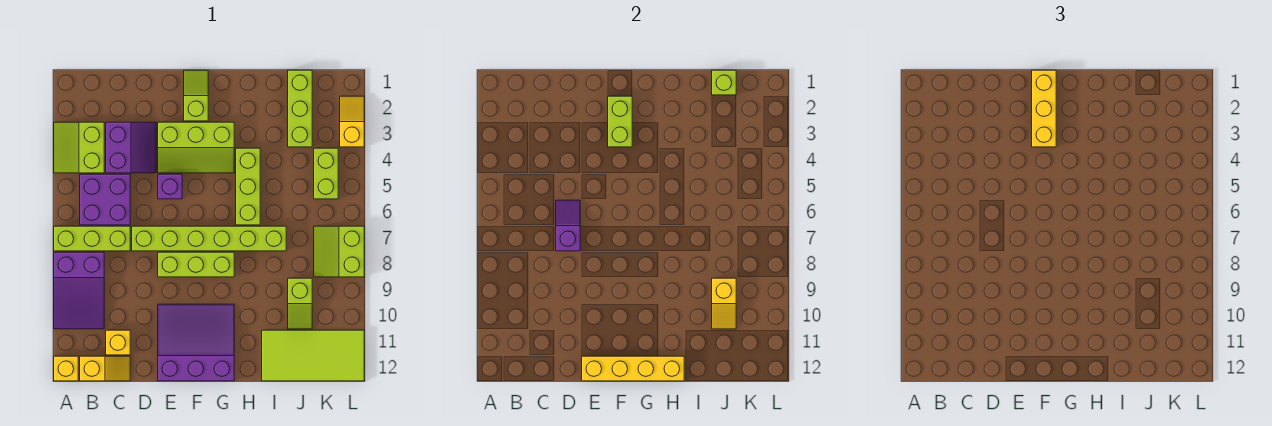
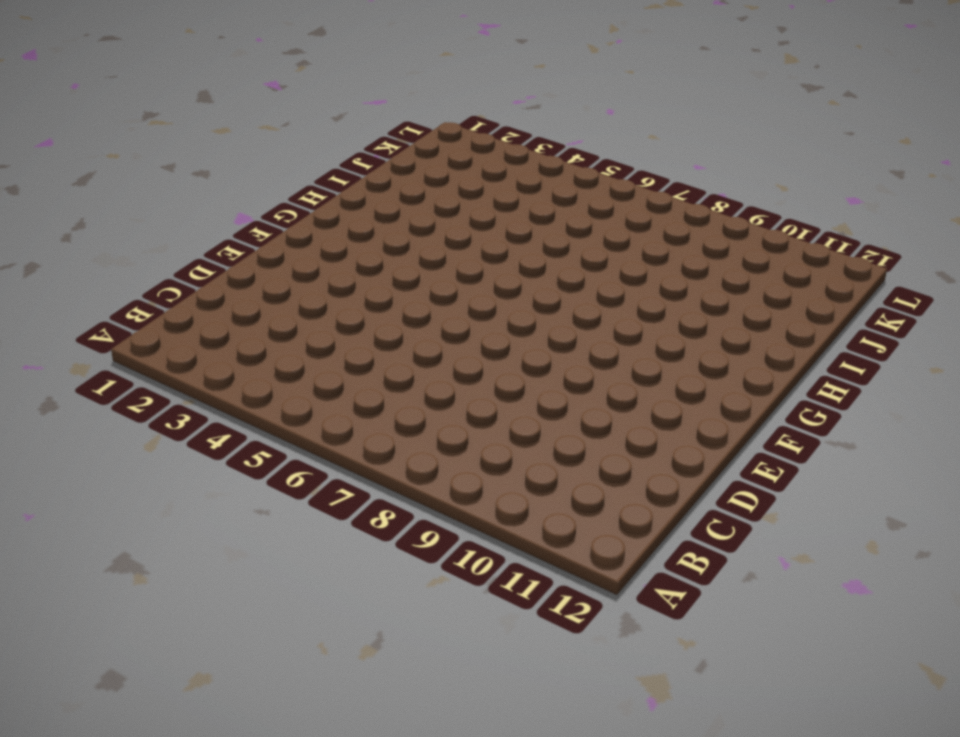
none -> lime 2x2 slope [54,122,104,173]
none -> lime 1x3 brick [54,226,130,251]
none -> purple 2x3 slope [54,252,104,329]

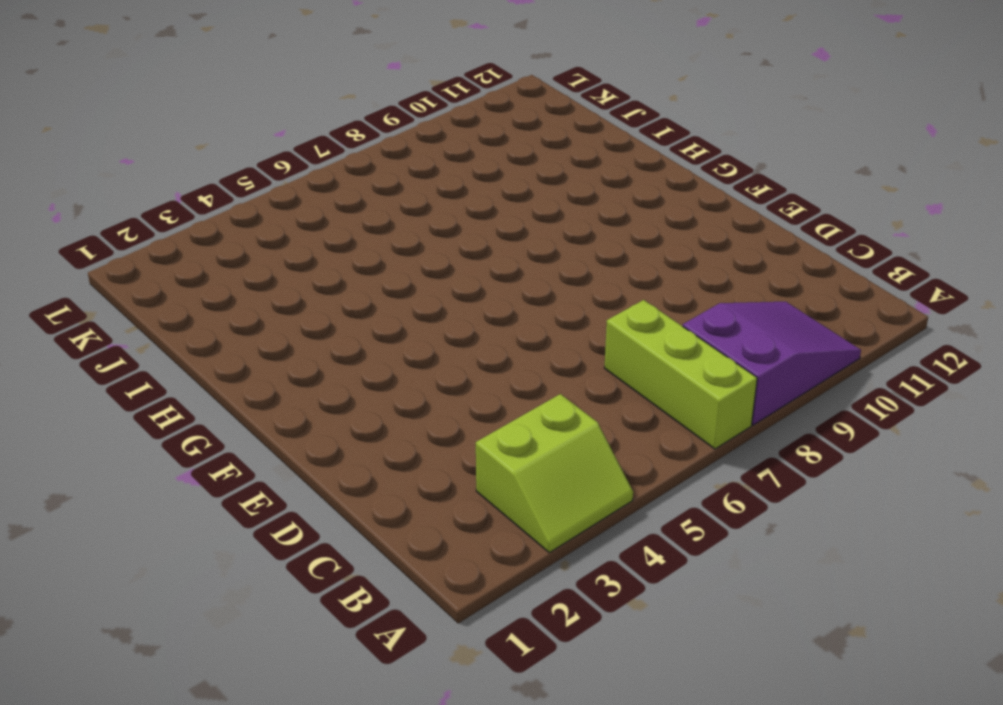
none -> yellow 1x1 brick [54,356,78,381]
none -> purple 2x2 brick [80,174,130,225]
none -> yellow 1x2 slope [80,356,130,381]

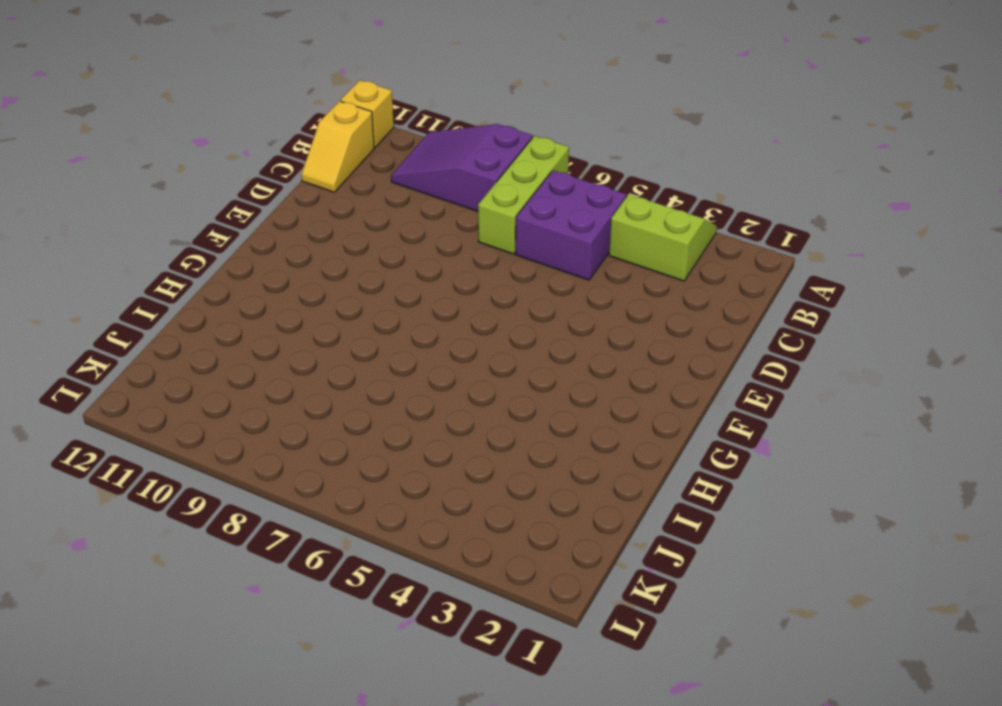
none -> purple 2x2 slope [106,122,156,173]
none -> yellow 1x1 brick [106,330,130,355]
none -> lime 1x6 brick [132,226,286,251]

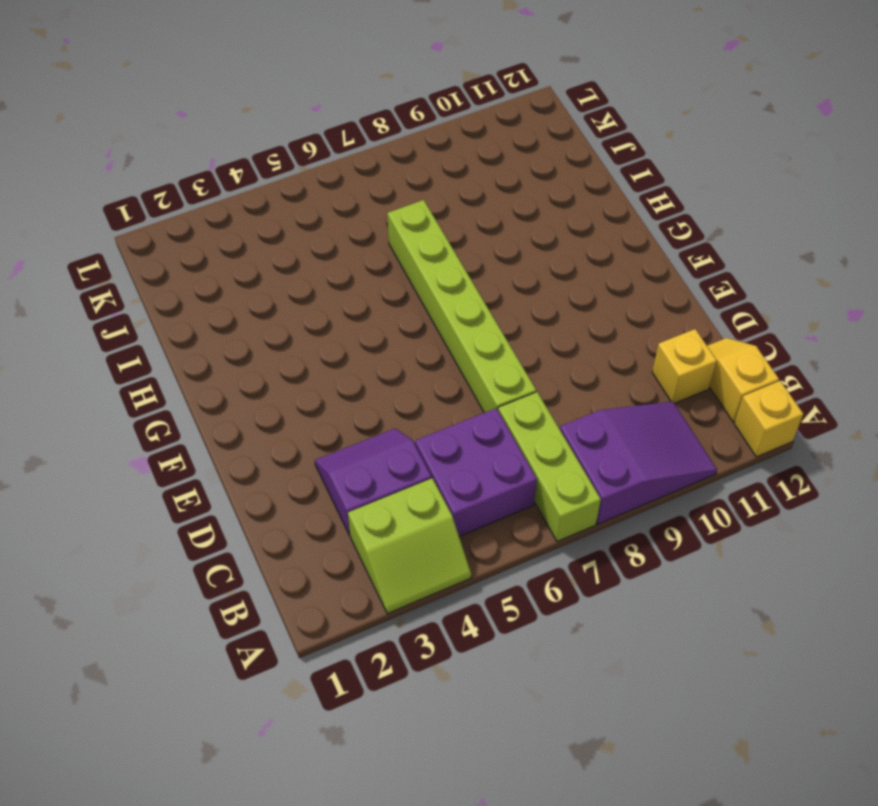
none -> lime 2x3 slope [158,122,234,173]
none -> purple 1x1 brick [158,174,182,199]
none -> lime 1x3 brick [158,252,234,277]

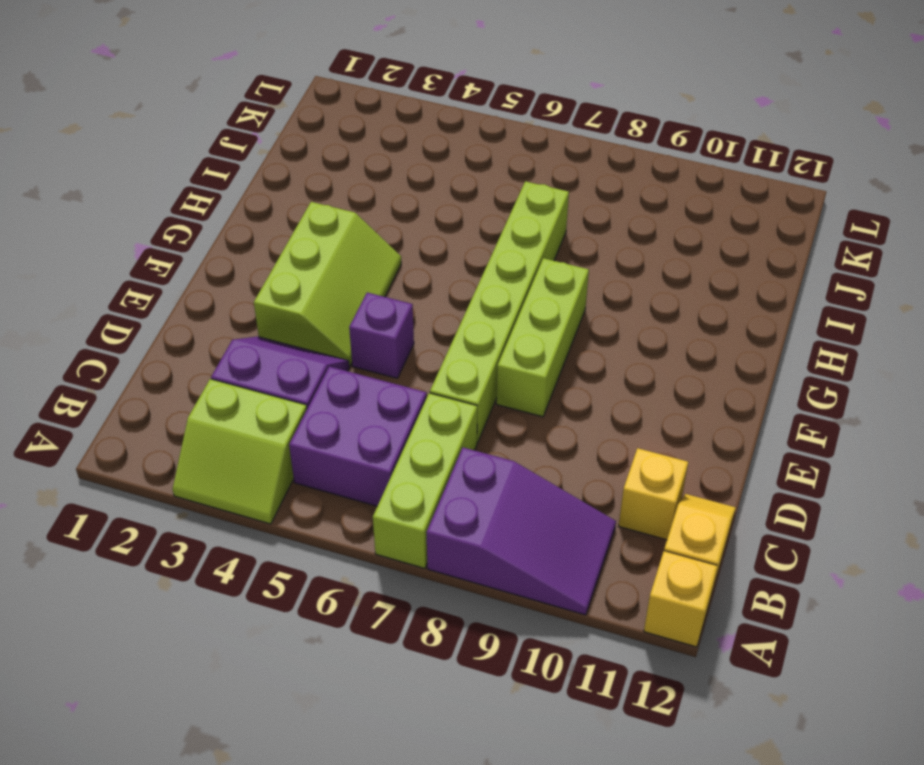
none -> purple 3x3 slope [158,304,234,381]
none -> lime 1x2 slope [184,70,208,121]
none -> lime 1x3 brick [236,148,260,225]

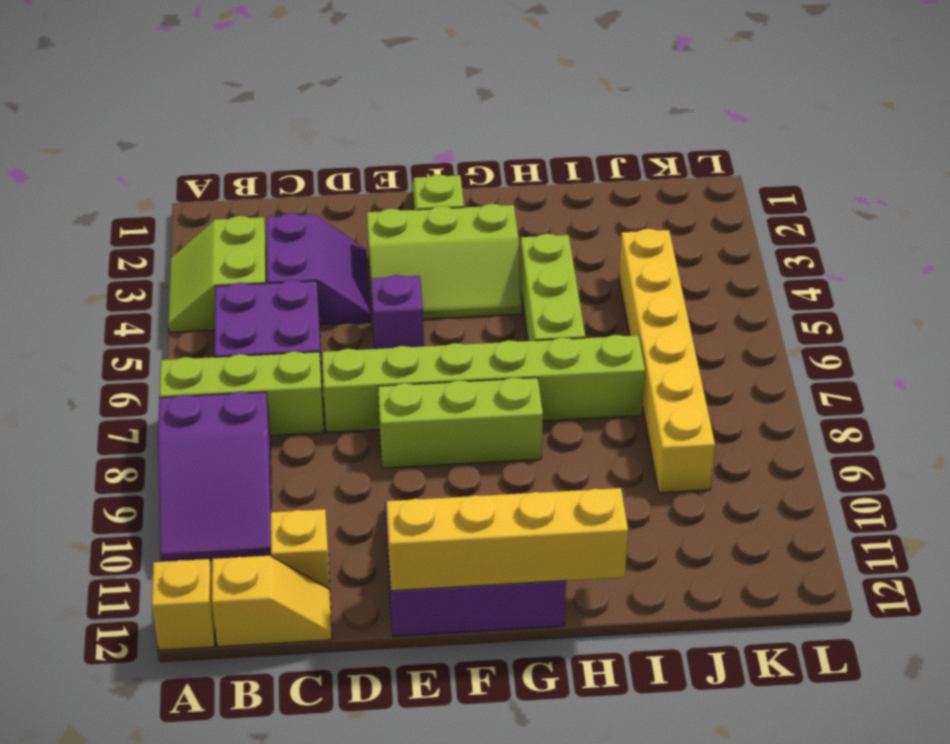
yellow 1x6 brick [619,229,715,493] -> lime 1x2 slope [288,278,312,329]
none -> lime 2x4 tile [262,330,364,381]
none -> lime 1x3 brick [288,70,312,147]
none -> lime 1x2 brick [314,148,338,199]

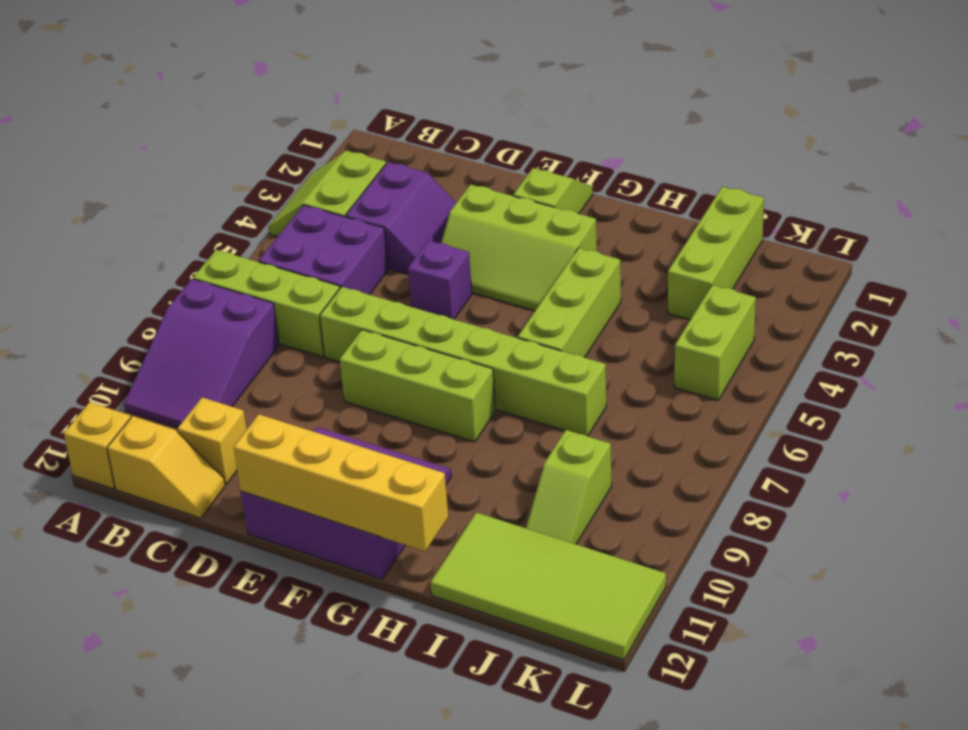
none -> lime 2x2 slope [314,226,364,277]
none -> yellow 1x2 slope [340,96,364,147]
none -> purple 1x2 slope [556,200,580,251]

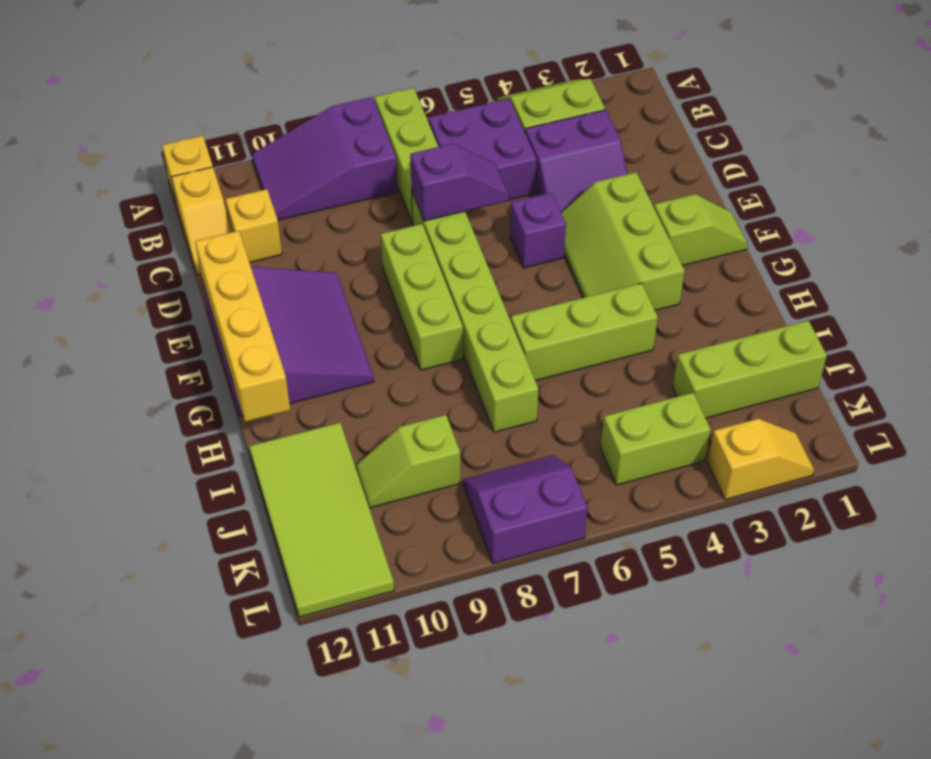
purple 2x2 slope [463,455,588,564] -> lime 2x2 slope [314,226,364,277]
none -> lime 1x2 brick [608,96,632,147]
none -> lime 1x1 brick [712,70,736,95]
none -> yellow 1x2 slope [712,278,736,329]

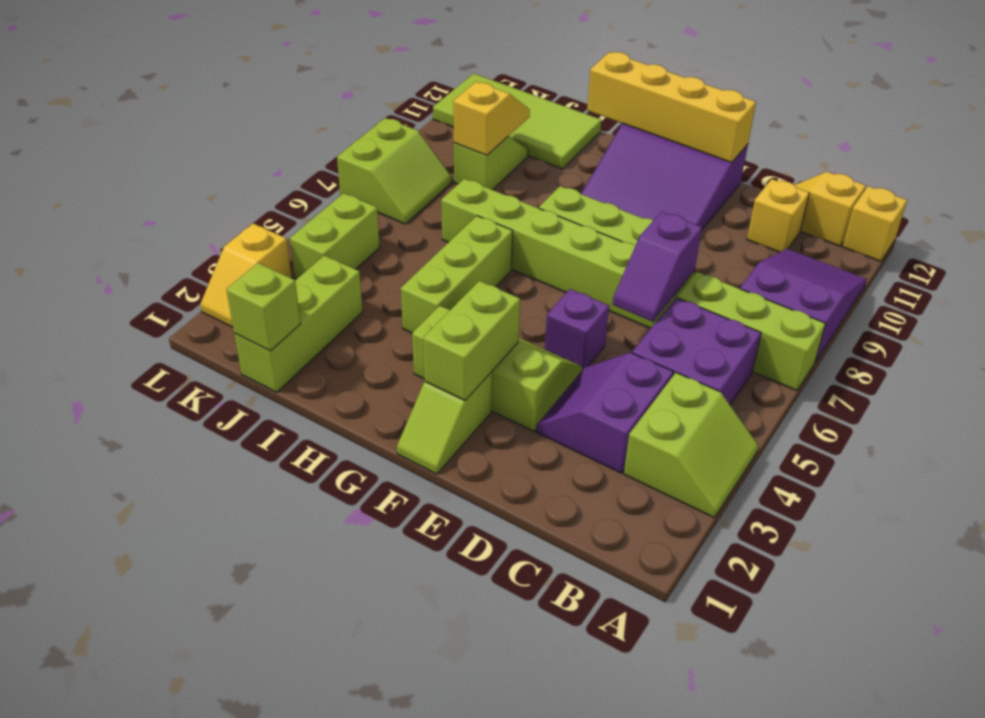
none -> yellow 1x3 brick [1032,70,1056,147]

